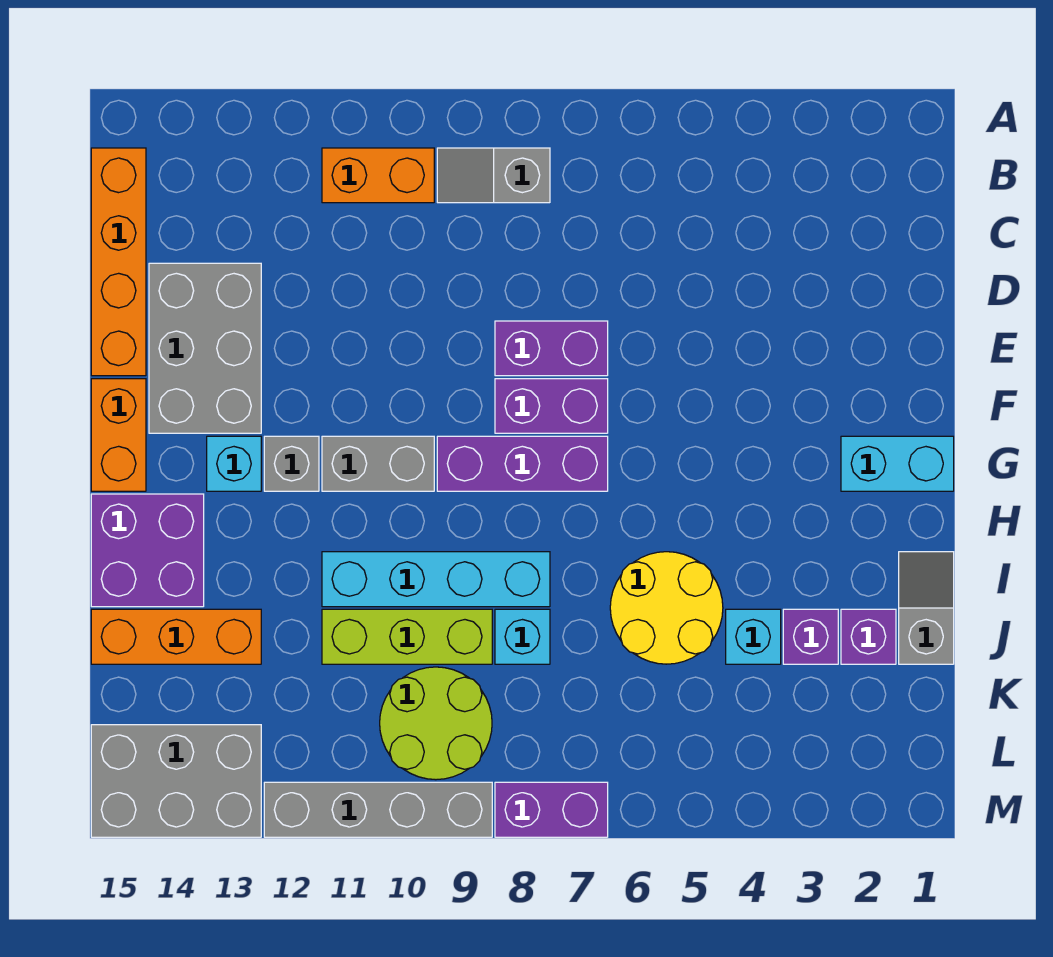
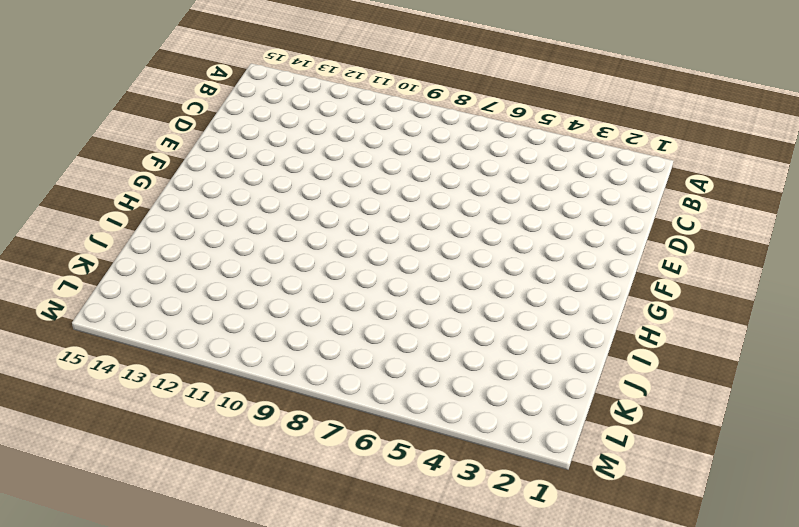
none -> grey 1x2 slope [437,148,550,203]
none -> orange 1x2 brick [322,148,434,203]
none -> orange 1x4 brick [91,148,146,376]

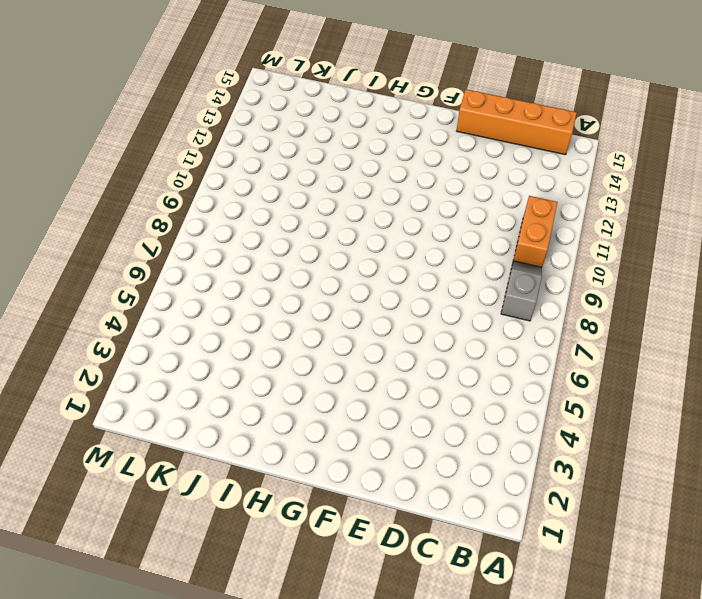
none -> grey 2x3 brick [149,263,261,433]
none -> purple 1x2 brick [495,321,608,376]
none -> purple 1x2 brick [495,379,608,433]

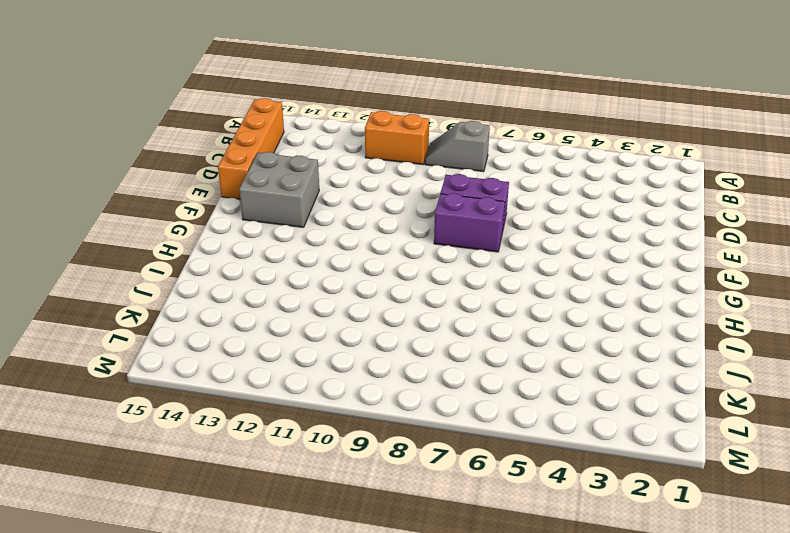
grey 2x2 brick [239,152,319,227] -> grey 2x3 brick [149,263,261,433]
none -> orange 1x2 brick [91,379,146,491]
none -> cyan 1x2 brick [841,436,954,491]
none -> purple 1x3 brick [437,436,608,491]

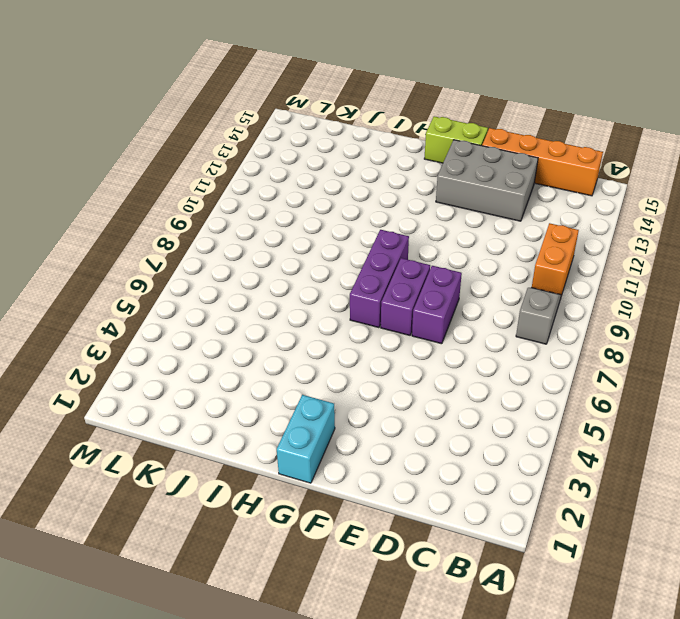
lime 1x2 brick [424,116,488,163] -> orange 1x2 brick [91,379,146,491]
none -> grey 1x2 brick [322,436,434,491]
none -> grey 1x1 brick [264,436,319,491]
none -> cyan 1x1 brick [207,436,261,491]

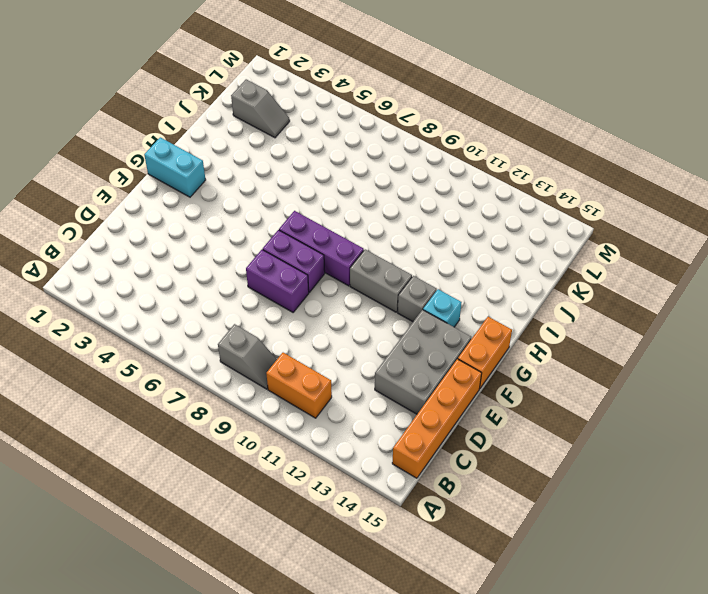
grey 1x2 slope [231,79,290,138] -> grey 1x2 slope turned to [899,552,954,664]
none -> purple 2x2 brick [91,494,204,607]
none -> yellow 2x2 round brick [610,552,723,664]
none -> cyan 1x4 brick [322,552,550,607]

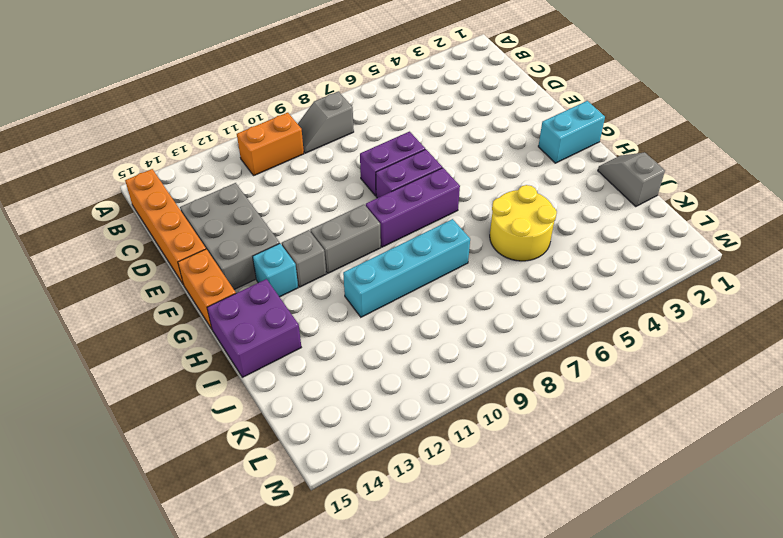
none -> purple 1x1 brick [841,609,896,664]
none -> purple 1x1 brick [783,609,838,664]
none -> cyan 1x1 brick [726,609,781,664]

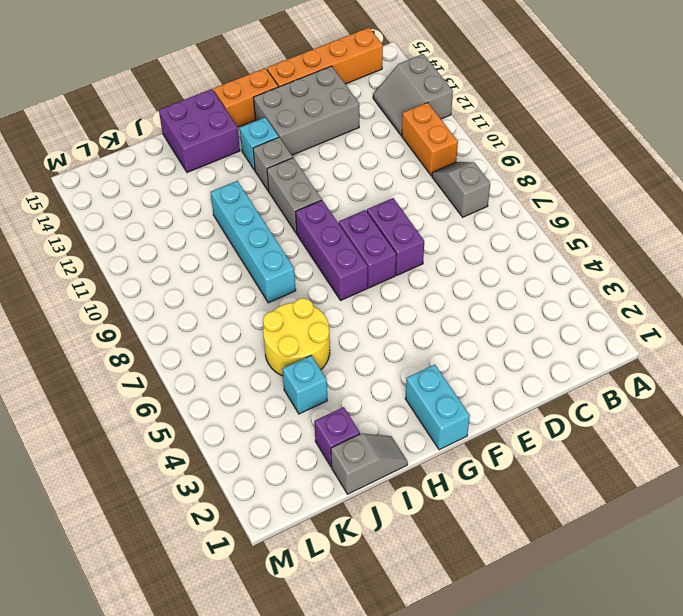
grey 2x2 slope [373,54,453,136] -> none
none -> purple 1x1 brick [783,609,838,664]
none -> cyan 1x1 brick [495,609,550,664]
none -> lime 1x3 brick [322,609,492,664]

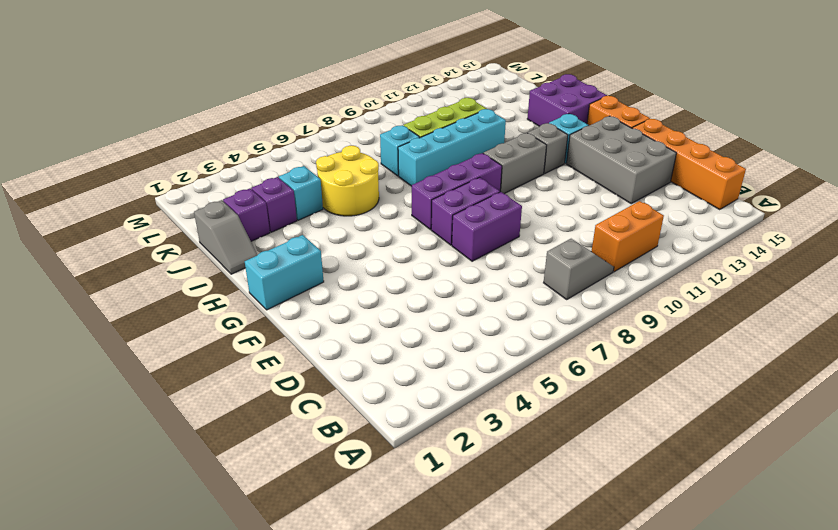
none -> orange 1x3 brick [91,609,261,664]
none -> lime 2x2 round brick [380,667,492,780]
none -> grey 2x3 brick [91,725,261,837]

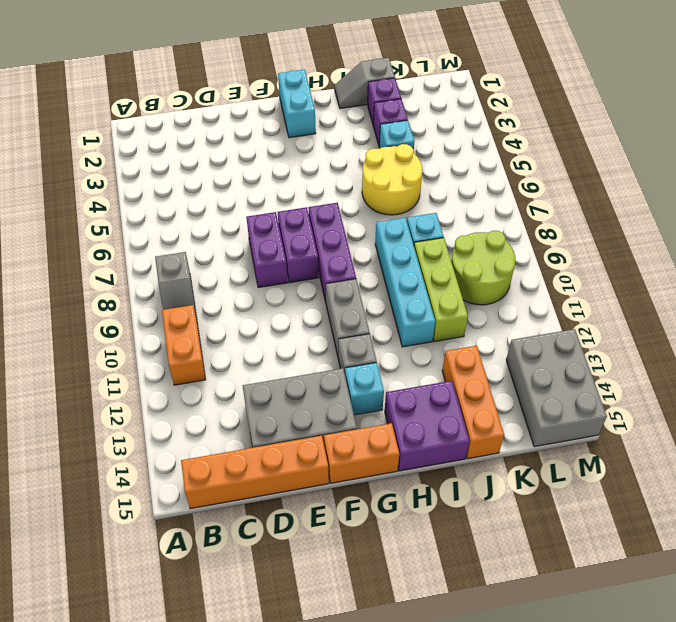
none -> purple 1x2 brick [495,782,608,837]
none -> grey 1x4 brick [264,782,492,837]

